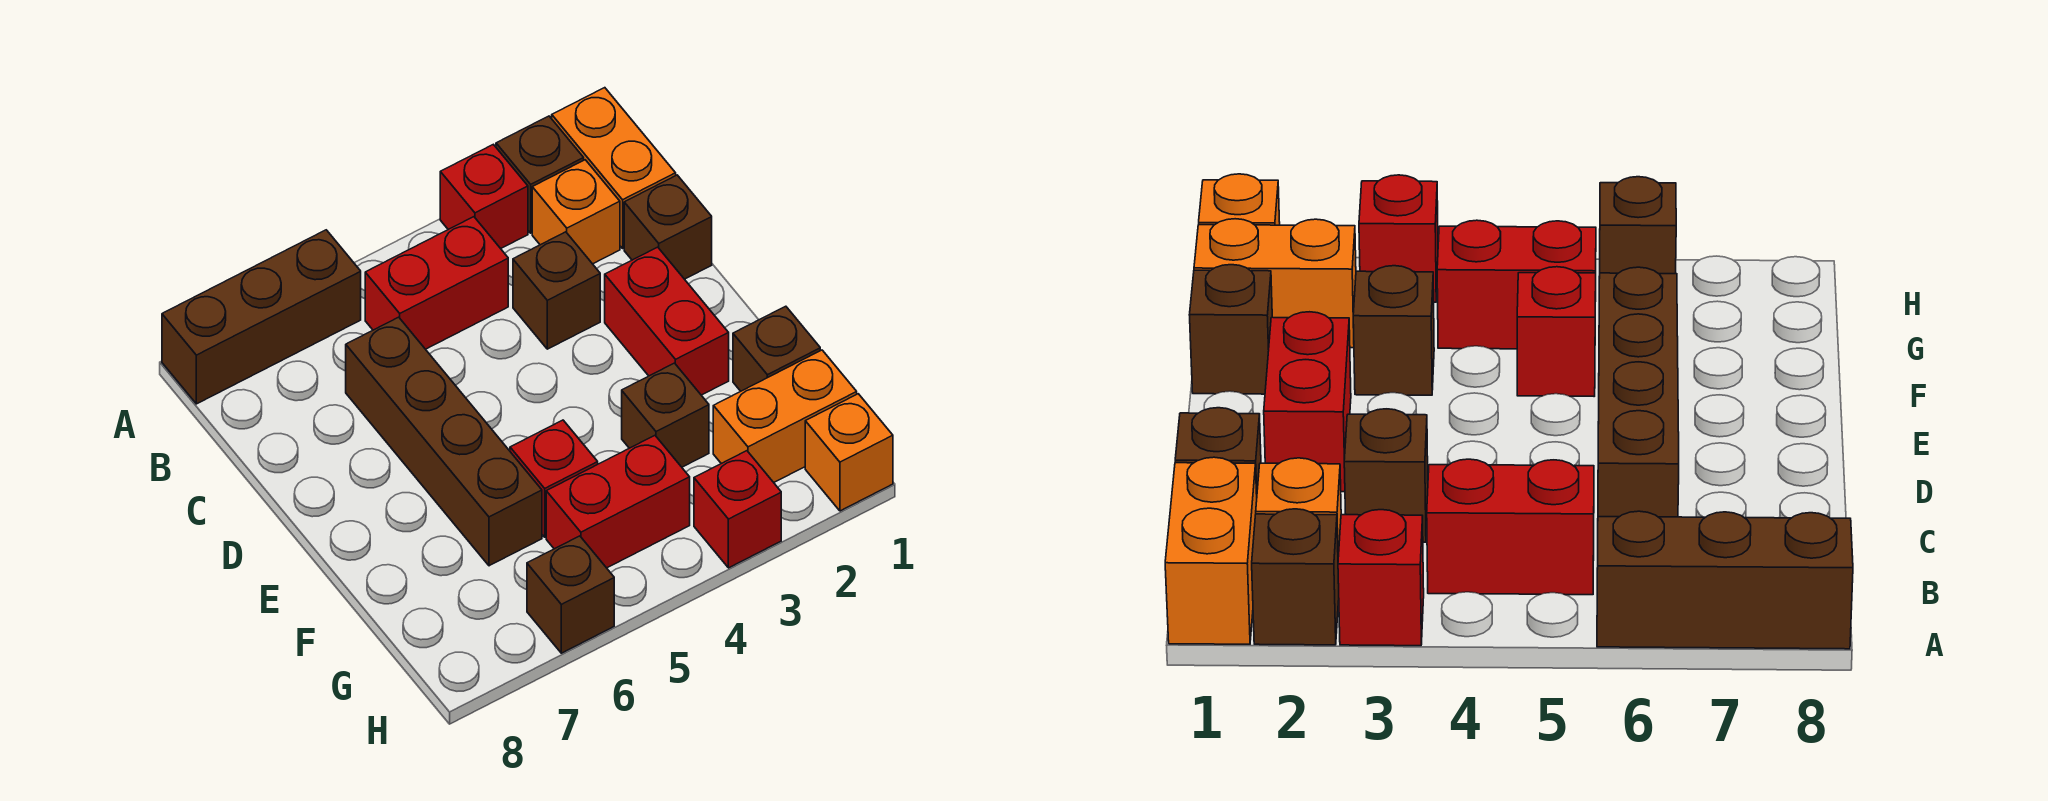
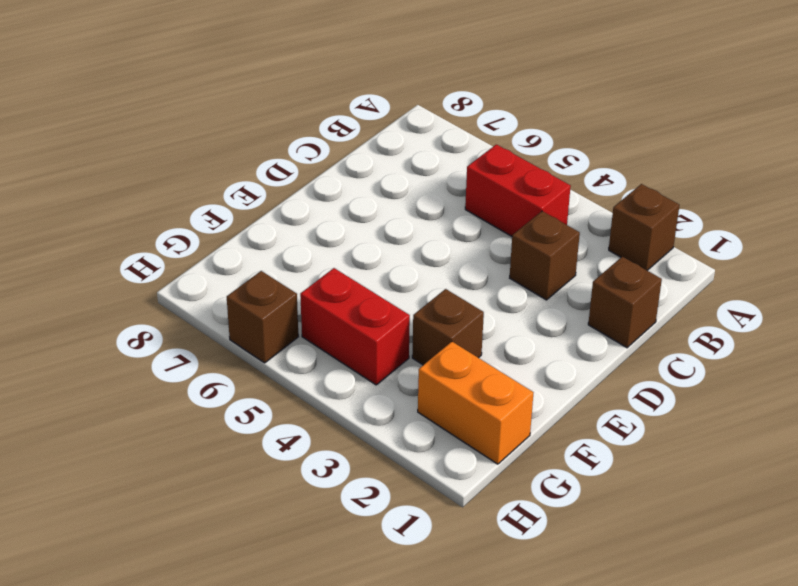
none -> orange 1x2 brick [552,88,676,248]
none -> red 1x1 brick [440,144,528,249]
none -> brown 1x3 brick [162,230,361,404]

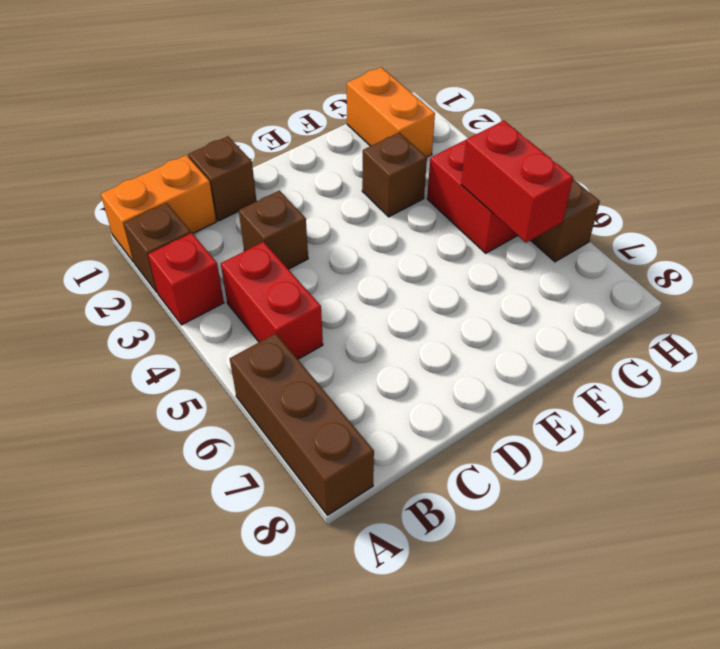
red 1x2 brick [461,121,573,243] -> red 1x2 brick turned to [605,247,729,395]
none -> orange 1x1 brick [532,160,620,264]
none -> brown 1x4 brick [346,317,542,566]
none -> brown 1x1 brick [733,306,820,391]

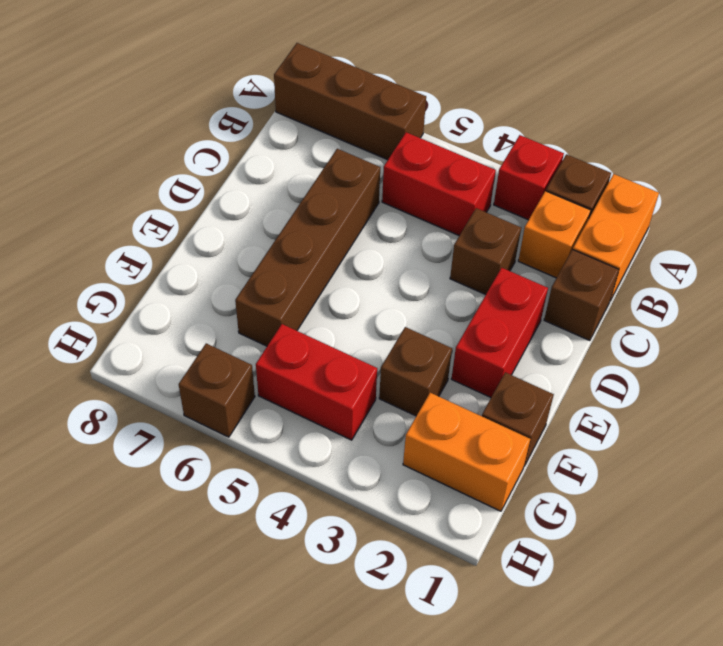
none -> red 1x1 brick [510,420,598,537]
none -> orange 1x1 brick [805,394,893,511]
none -> red 1x1 brick [694,451,781,568]

